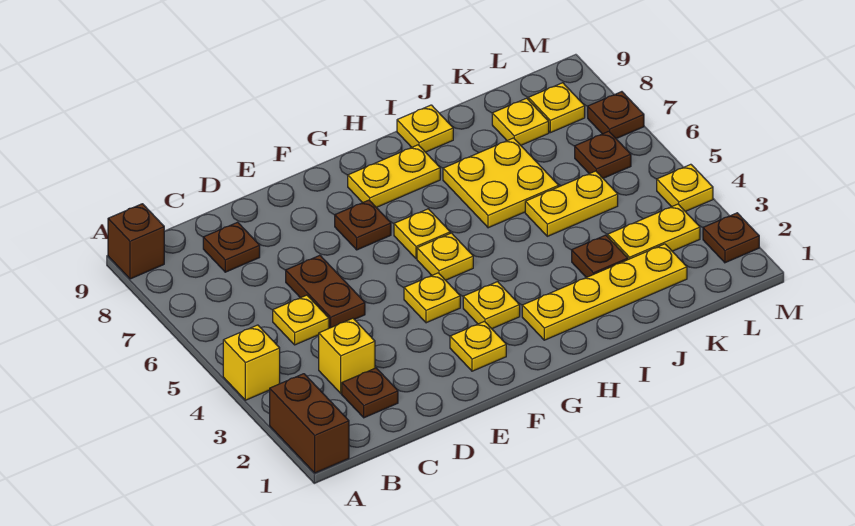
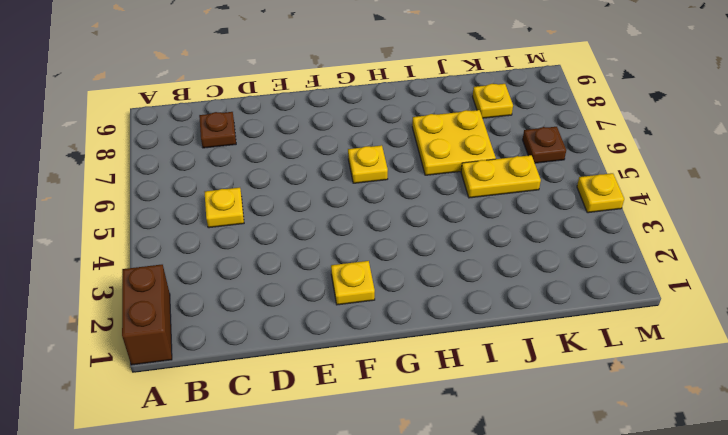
none -> yellow 1x1 brick [223,325,280,400]
none -> brown 1x1 brick [108,204,164,279]
none -> brown 1x1 plate [342,368,398,418]

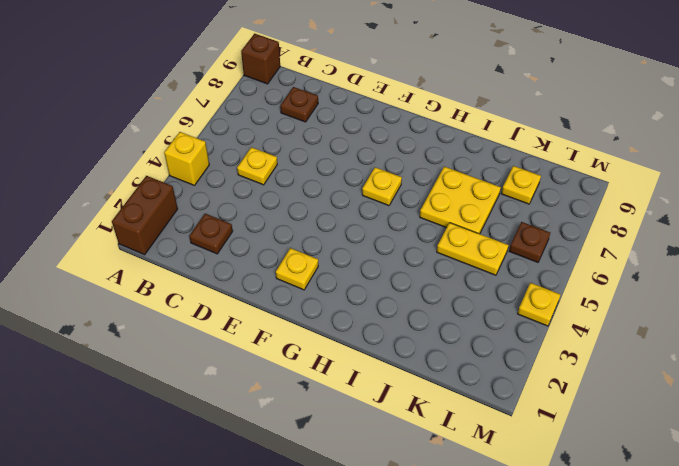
none -> yellow 1x1 brick [319,318,375,393]
none -> brown 1x2 plate [286,255,365,328]
none -> yellow 1x1 plate [404,273,460,323]

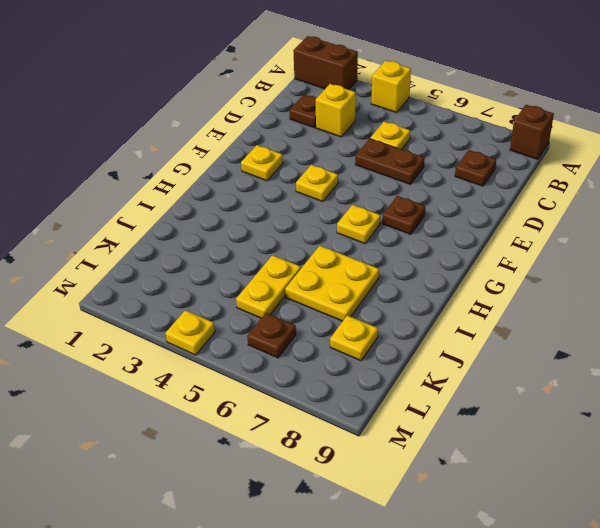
none -> yellow 1x1 plate [463,282,520,329]
none -> yellow 1x1 plate [417,233,473,280]
none -> yellow 1x2 plate [348,145,440,207]

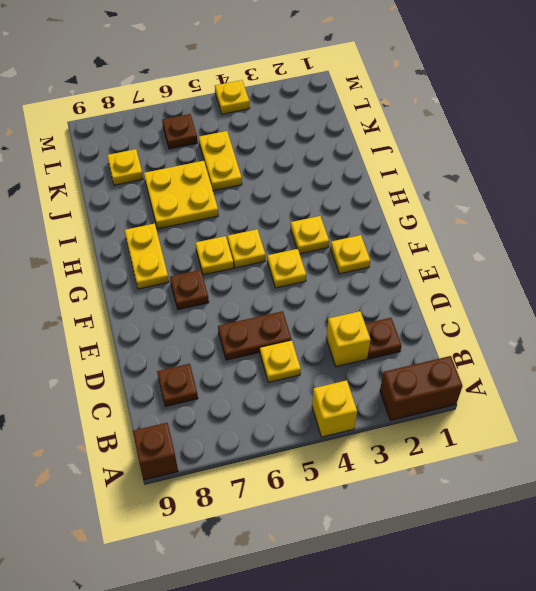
none -> yellow 1x4 plate [522,244,687,340]
none -> yellow 1x1 plate [397,105,453,152]
none -> brown 1x1 plate [572,235,628,278]

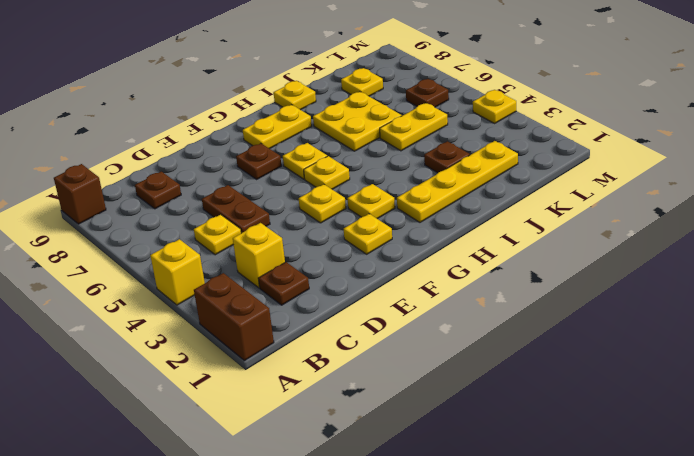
none -> yellow 1x2 plate [608,204,700,259]
none -> yellow 1x1 plate [528,83,585,133]
none -> brown 1x1 plate [703,213,759,263]

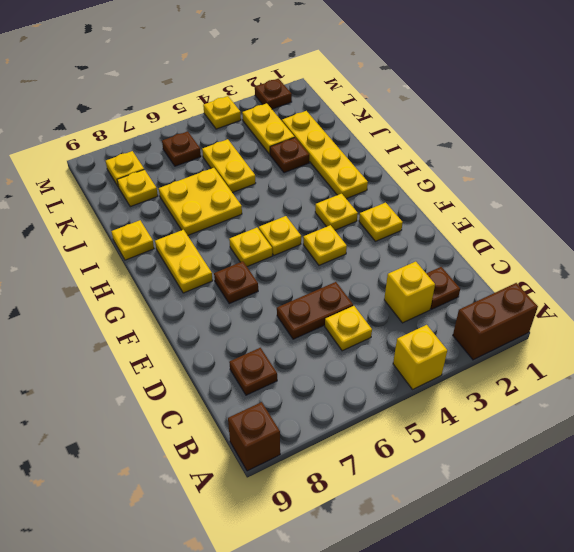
none -> brown 1x1 plate [588,92,644,139]

